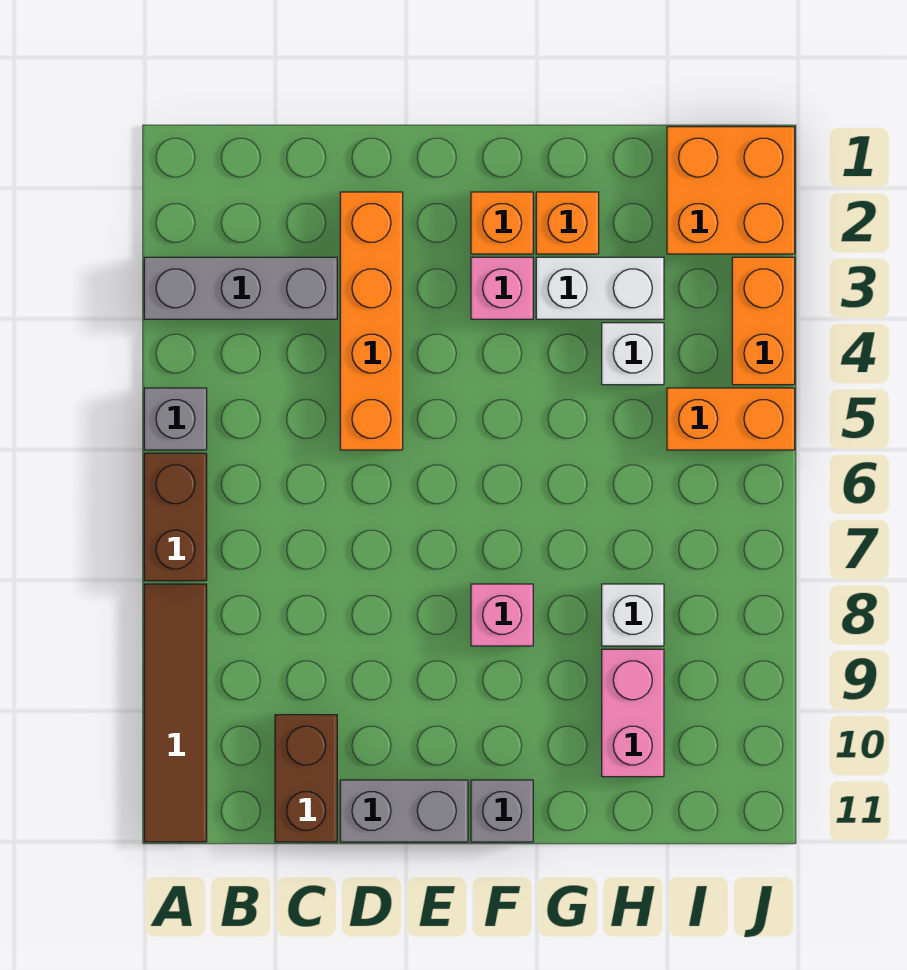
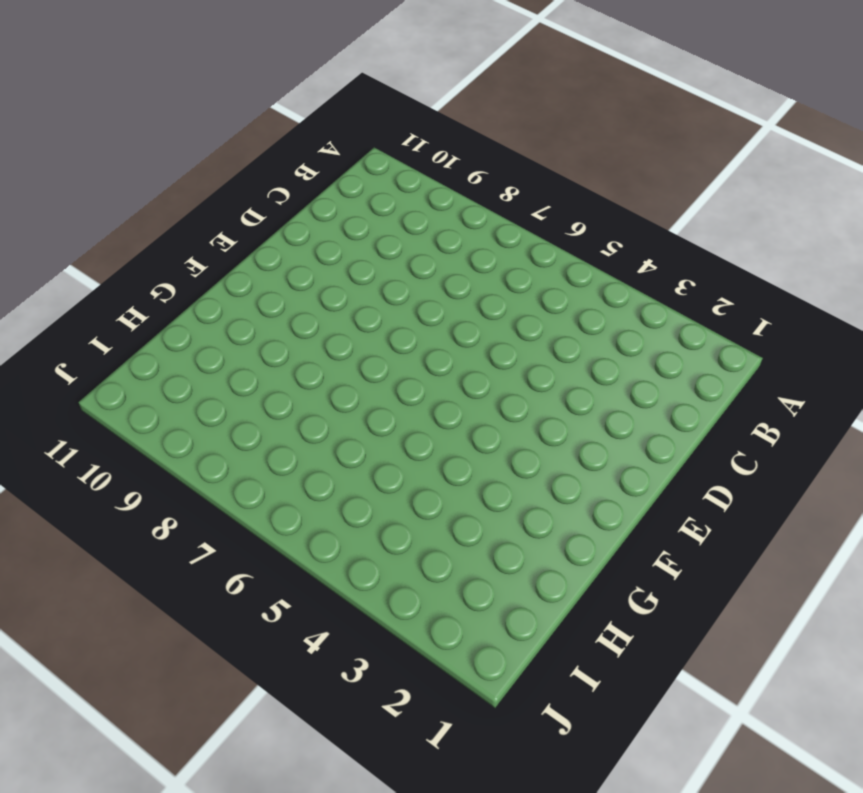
none -> grey 1x3 brick [144,257,337,319]
none -> grey 1x1 brick [144,388,207,450]
none -> brown 1x2 brick [144,453,207,581]

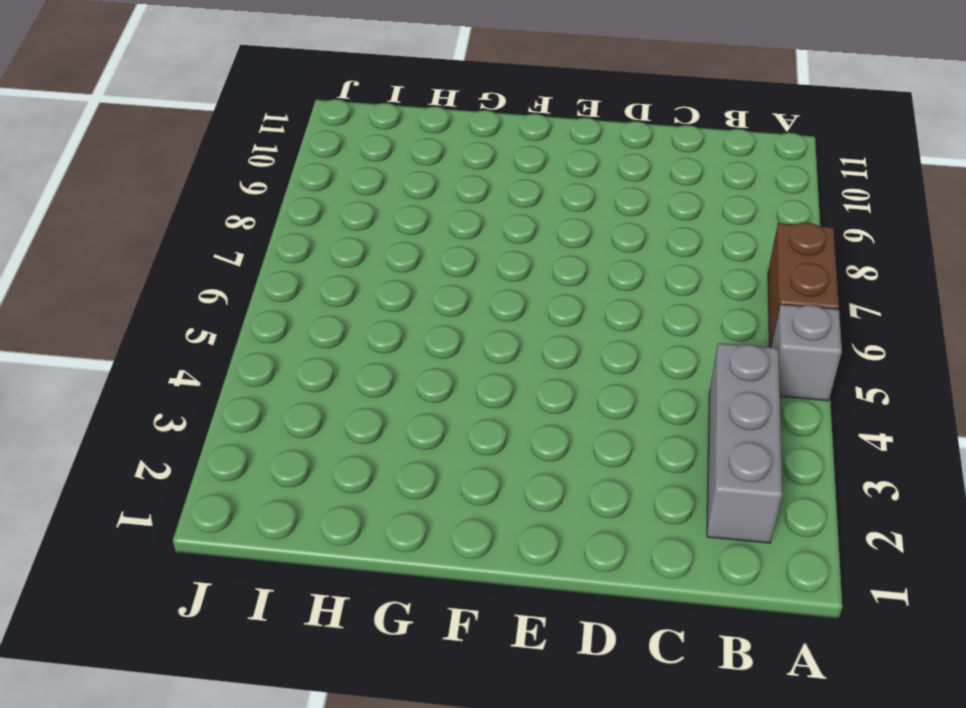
grey 1x3 brick [707,343,782,543] -> grey 1x3 brick turned to [144,257,337,319]
none -> brown 1x4 tile [144,584,207,842]
none -> brown 1x2 brick [275,715,337,842]
none -> orange 1x4 brick [340,192,403,450]

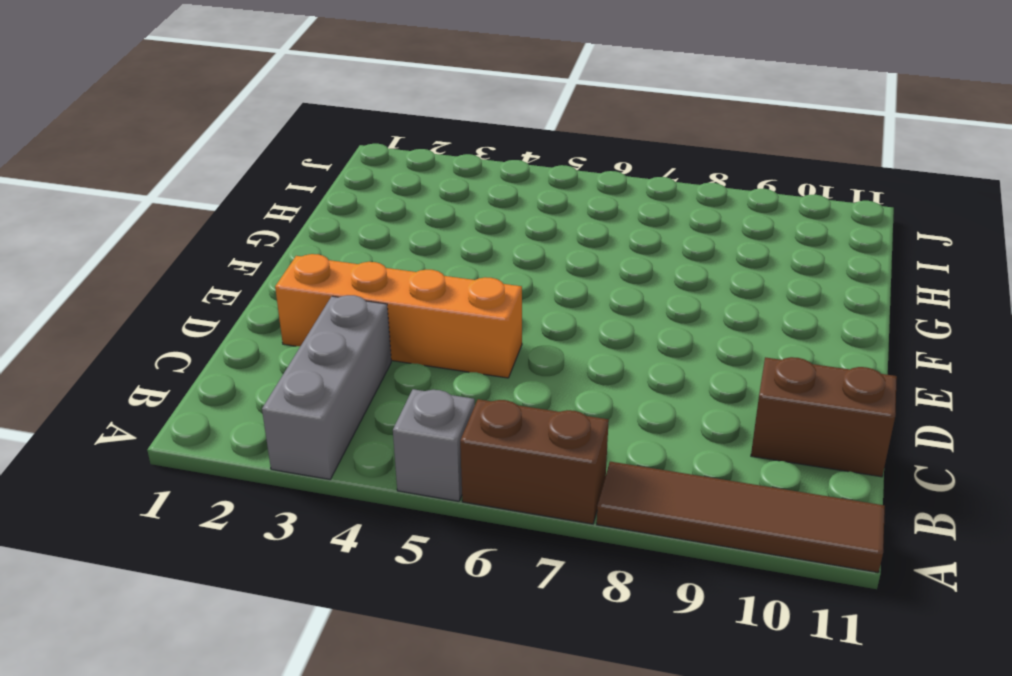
none -> grey 1x2 brick [340,780,468,842]
none -> orange 1x1 brick [471,192,533,254]
none -> pink 1x1 brick [471,257,533,319]

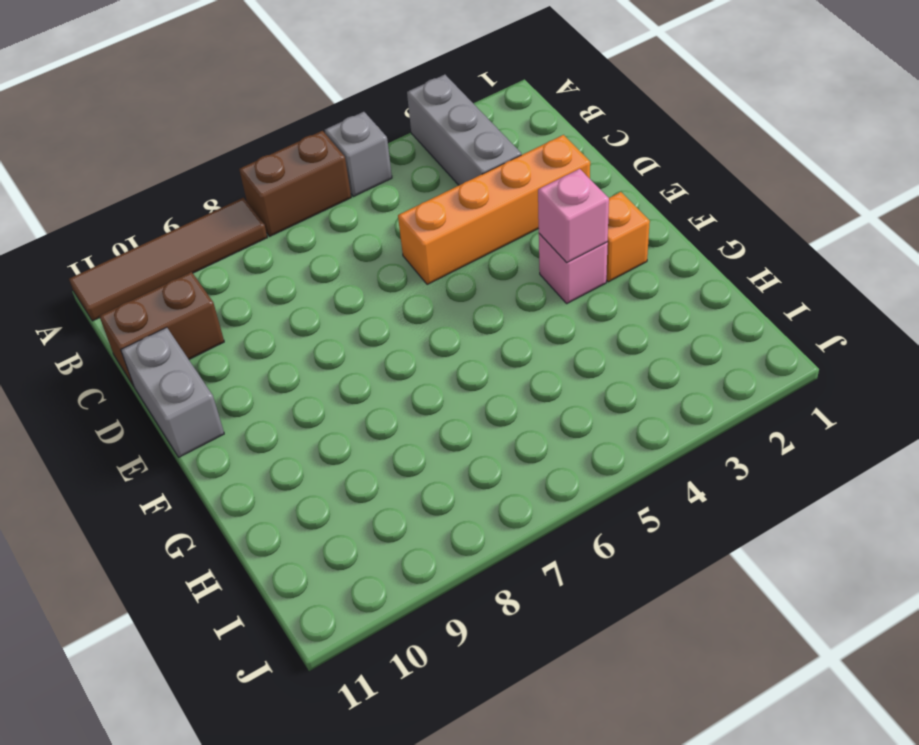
pink 1x1 brick [538,169,609,263] -> pink 1x1 brick moved to [471,584,533,646]
none -> grey 1x1 brick [471,780,533,842]
none -> orange 1x1 brick [536,192,599,254]
none -> white 1x2 brick [536,257,664,319]

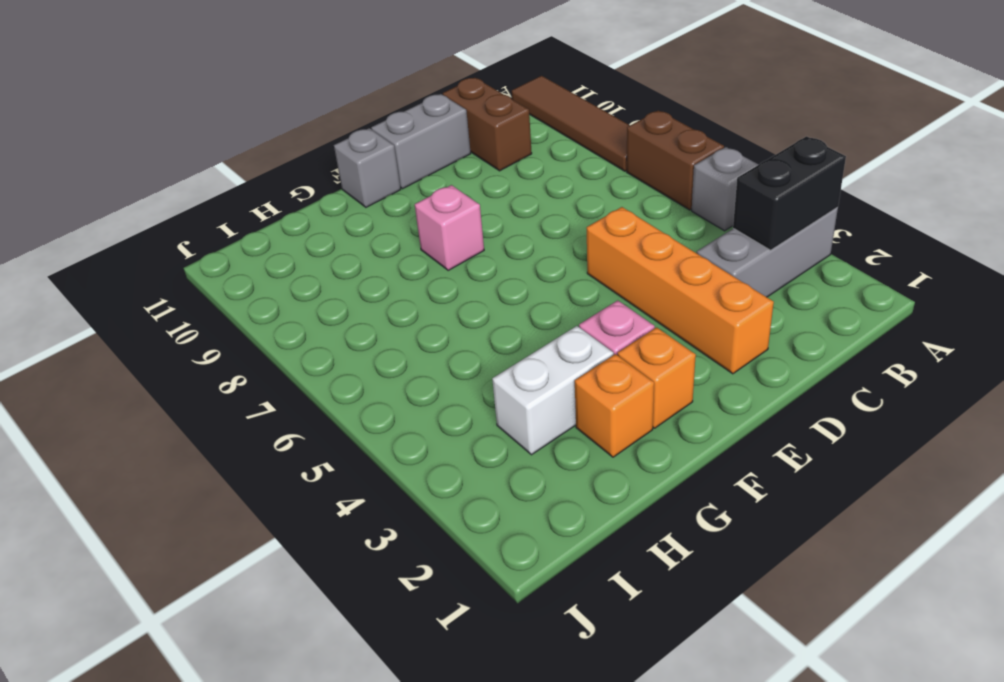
black 1x2 brick [733,136,846,250] -> none
none -> white 1x1 brick [602,323,664,385]
none -> white 1x1 brick [602,584,664,646]
none -> pink 1x2 brick [602,649,664,777]

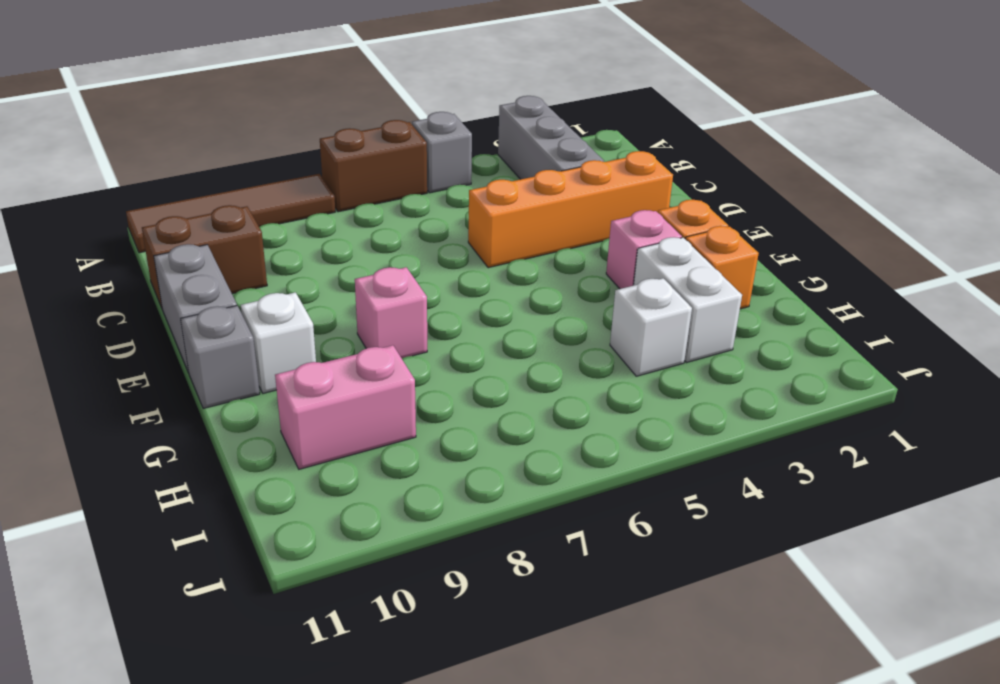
white 1x1 brick [241,292,316,393] -> white 1x1 brick moved to [602,584,664,646]
none -> orange 2x2 brick [667,127,795,254]
none -> orange 1x2 brick [667,388,795,450]
none -> orange 1x2 brick [732,257,795,385]

